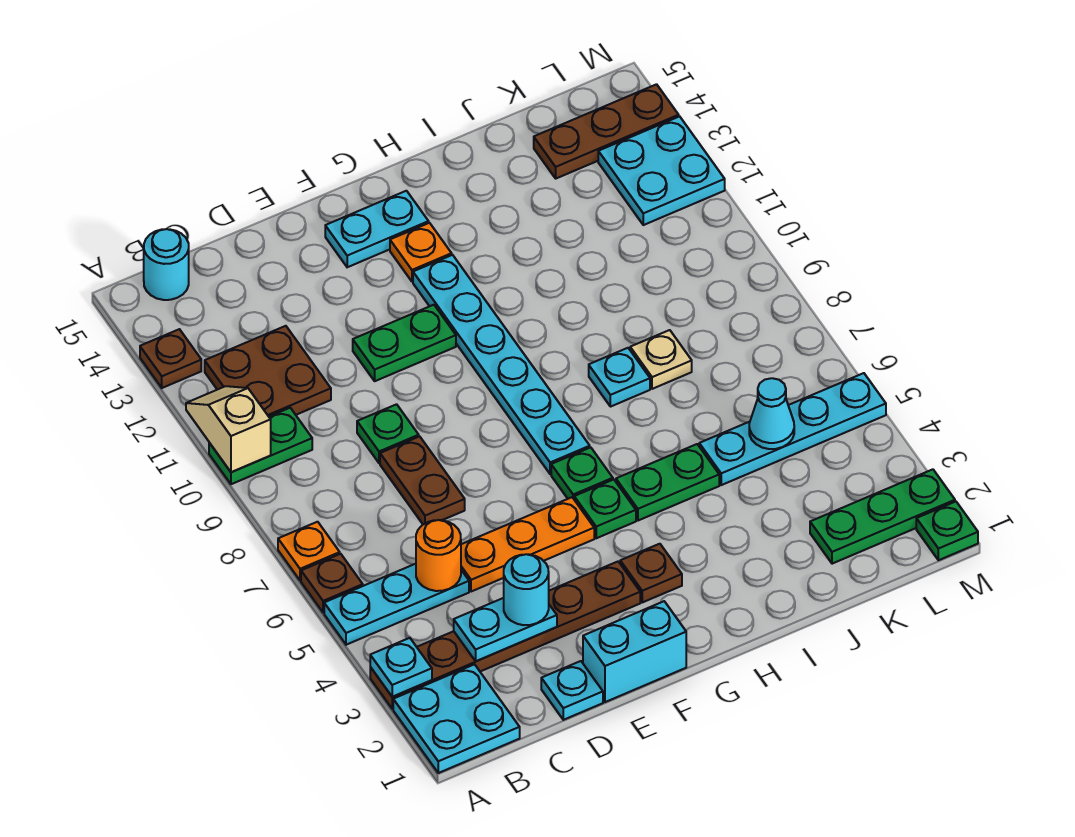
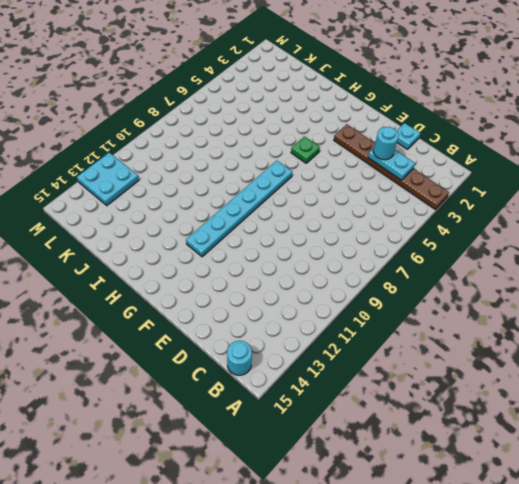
none -> cyan 2x2 plate [393,664,520,773]
none -> cyan 1x3 plate [324,564,469,645]
none -> brown 1x1 plate [301,554,363,613]
none -> orange 1x1 plate [278,522,340,581]

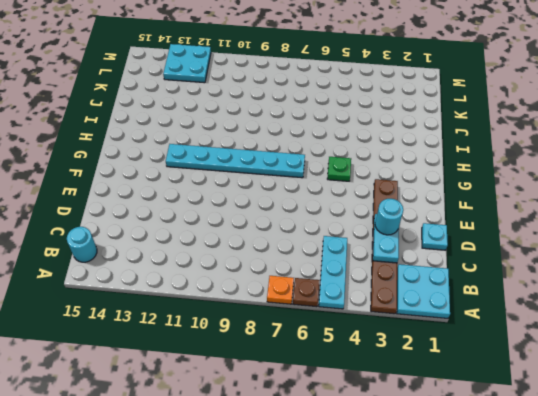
none -> green 1x2 plate [209,408,312,484]
none -> brown 1x1 plate [140,329,201,388]
none -> brown 2x2 plate [205,326,331,416]
none -> orange 1x3 plate [461,497,594,592]

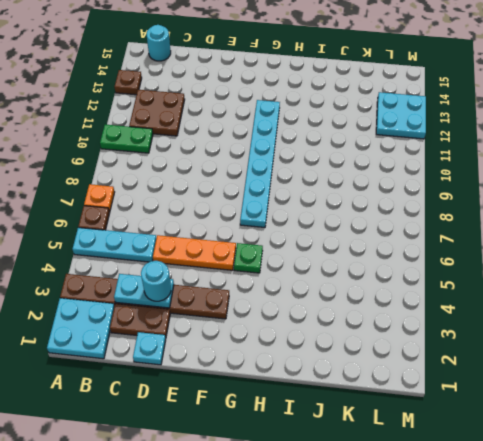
brown 1x2 plate [110,304,170,338] -> brown 1x2 plate turned to [380,436,465,525]
none -> green 1x1 plate [357,404,419,463]
none -> cyan 1x2 brick [583,601,686,702]
none -> green 1x2 plate [353,305,456,381]
none -> cyan 1x2 plate [325,191,429,267]

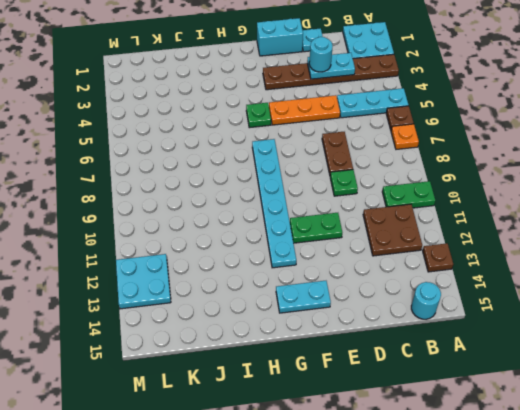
none -> brown 1x1 plate [620,544,682,602]
none -> green 1x1 plate [551,447,613,499]
none -> orange 1x1 plate [390,223,452,282]
none -> green 1x2 plate [616,444,719,521]

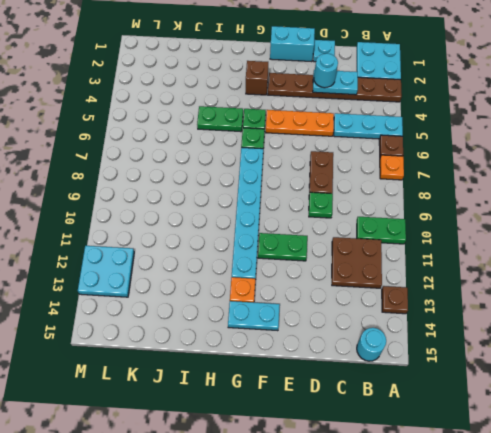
brown 1x1 brick [246,61,268,95] -> brown 1x1 plate [620,544,682,602]
none -> cyan 1x1 plate [589,348,650,407]
none -> cyan 1x4 plate [699,373,886,485]
none -> tan 1x1 plate [630,330,692,389]
none -> green 1x3 plate [810,469,955,564]

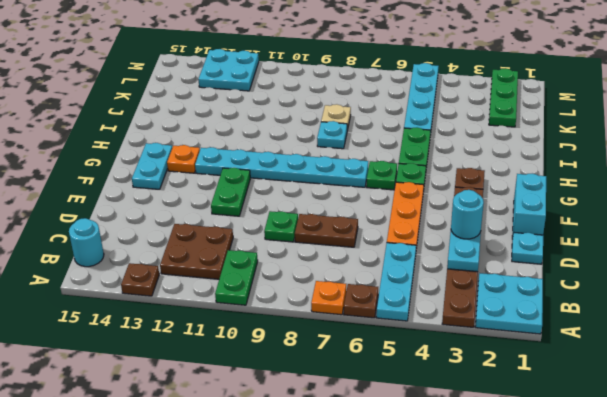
none -> brown 1x3 plate [534,84,679,178]
none -> green 1x1 plate [916,502,978,560]
none -> cyan 1x1 plate [370,638,432,697]
none -> tan 1x2 slope [186,386,271,472]

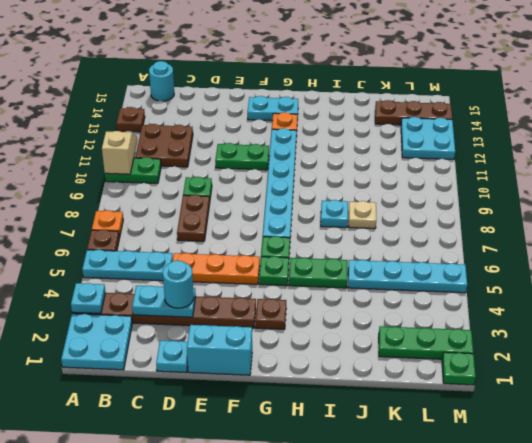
none -> orange 1x1 round brick [416,520,461,591]
none -> cyan 1x1 cone [749,378,794,449]

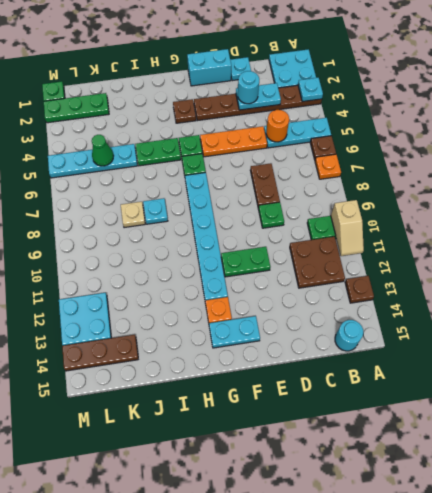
green 1x1 cone [92,135,114,166] -> cyan 1x1 cone [749,378,794,449]

